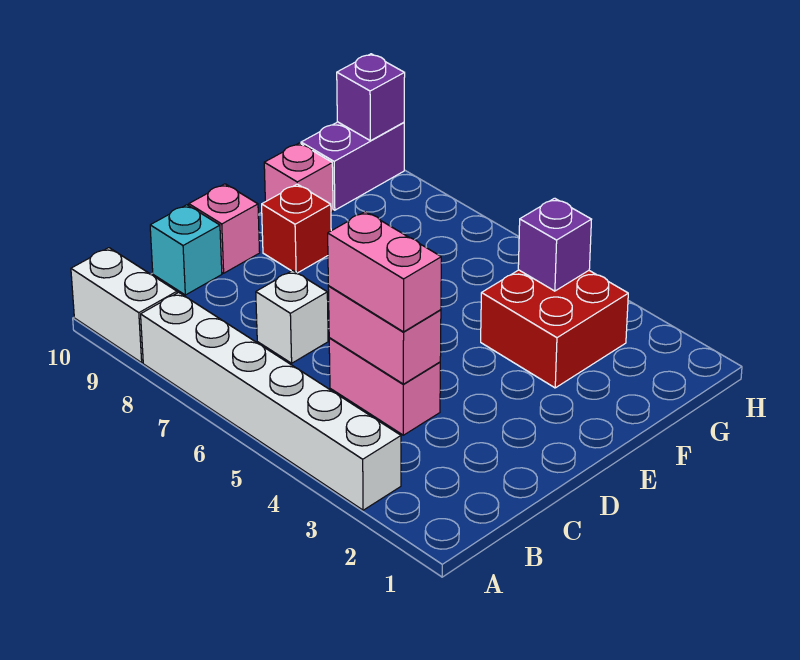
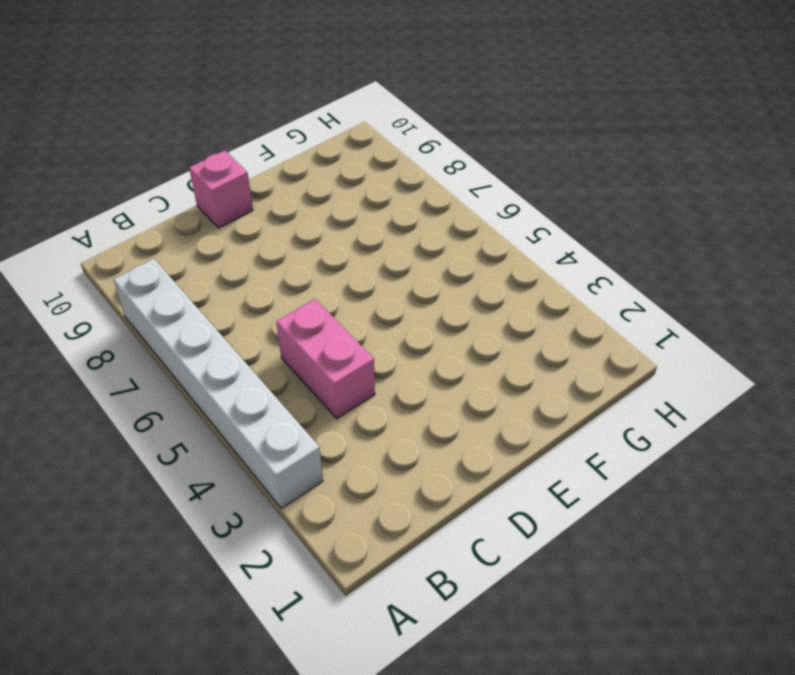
none -> white 1x2 brick [71,248,177,363]
none -> white 1x1 brick [256,270,328,363]
none -> cyan 1x1 brick [150,205,222,295]

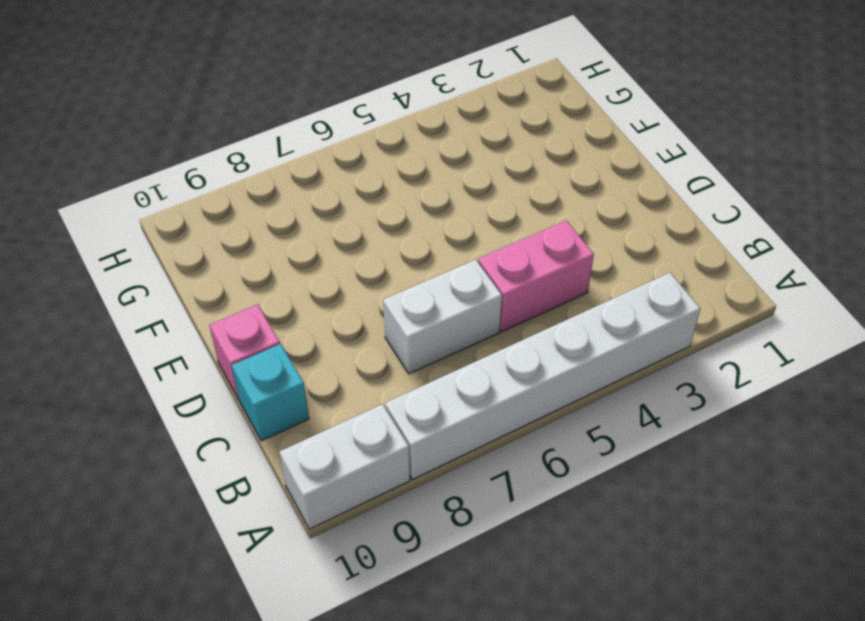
white 1x2 brick [383,260,502,374] -> white 1x1 brick [256,270,328,363]
none -> red 1x1 brick [262,184,331,273]
none -> red 2x2 brick [481,270,628,388]
none -> pink 1x1 brick [264,143,333,212]

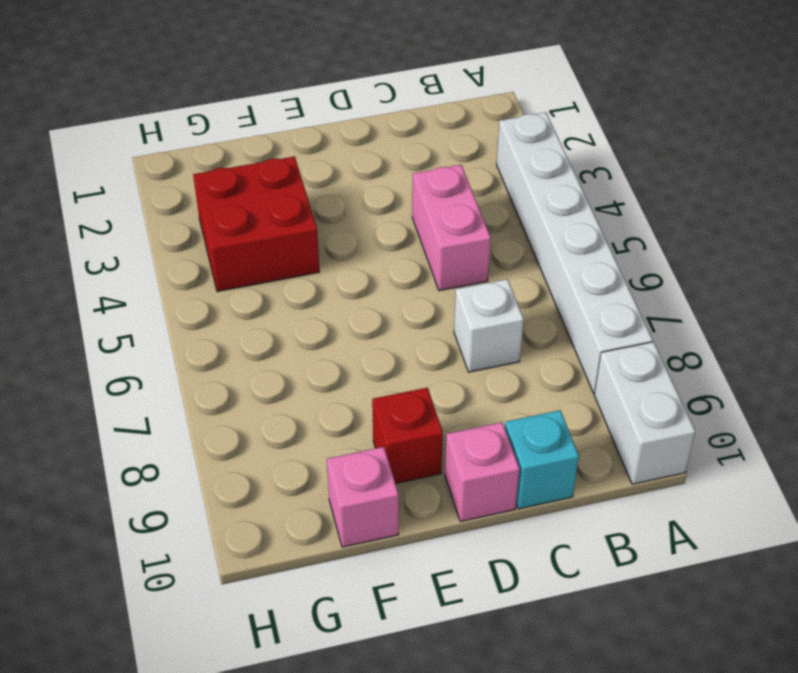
none -> purple 1x2 brick [301,122,404,210]
none -> pink 1x2 brick [328,286,441,384]
none -> purple 1x1 brick [518,198,591,291]

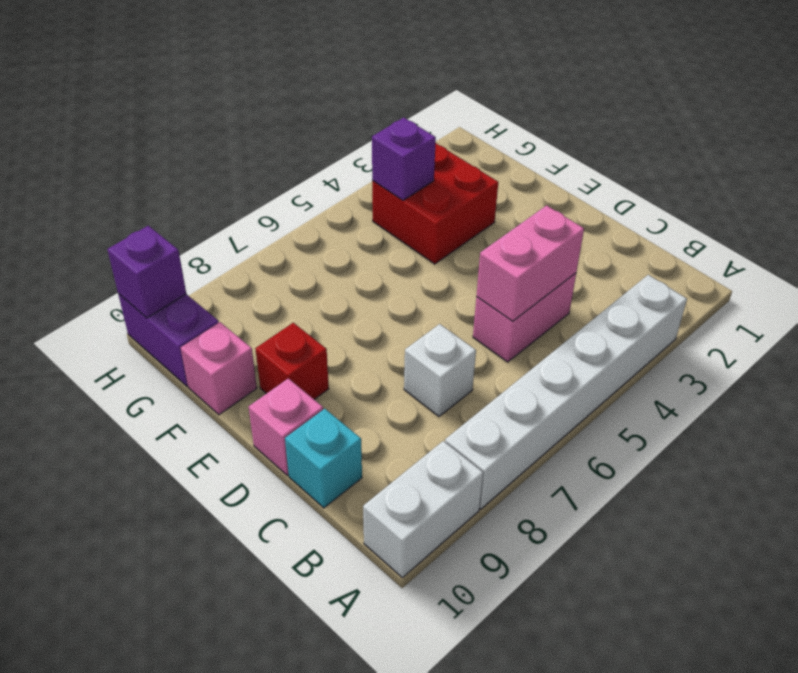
none -> pink 1x2 brick [328,212,441,332]

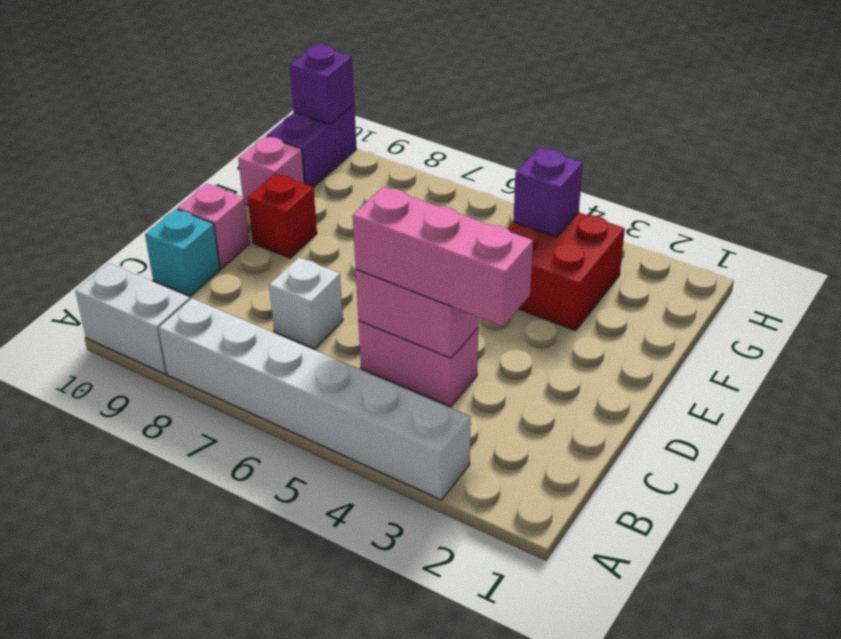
pink 1x3 brick [353,187,533,327] -> pink 1x2 brick [328,212,441,332]

